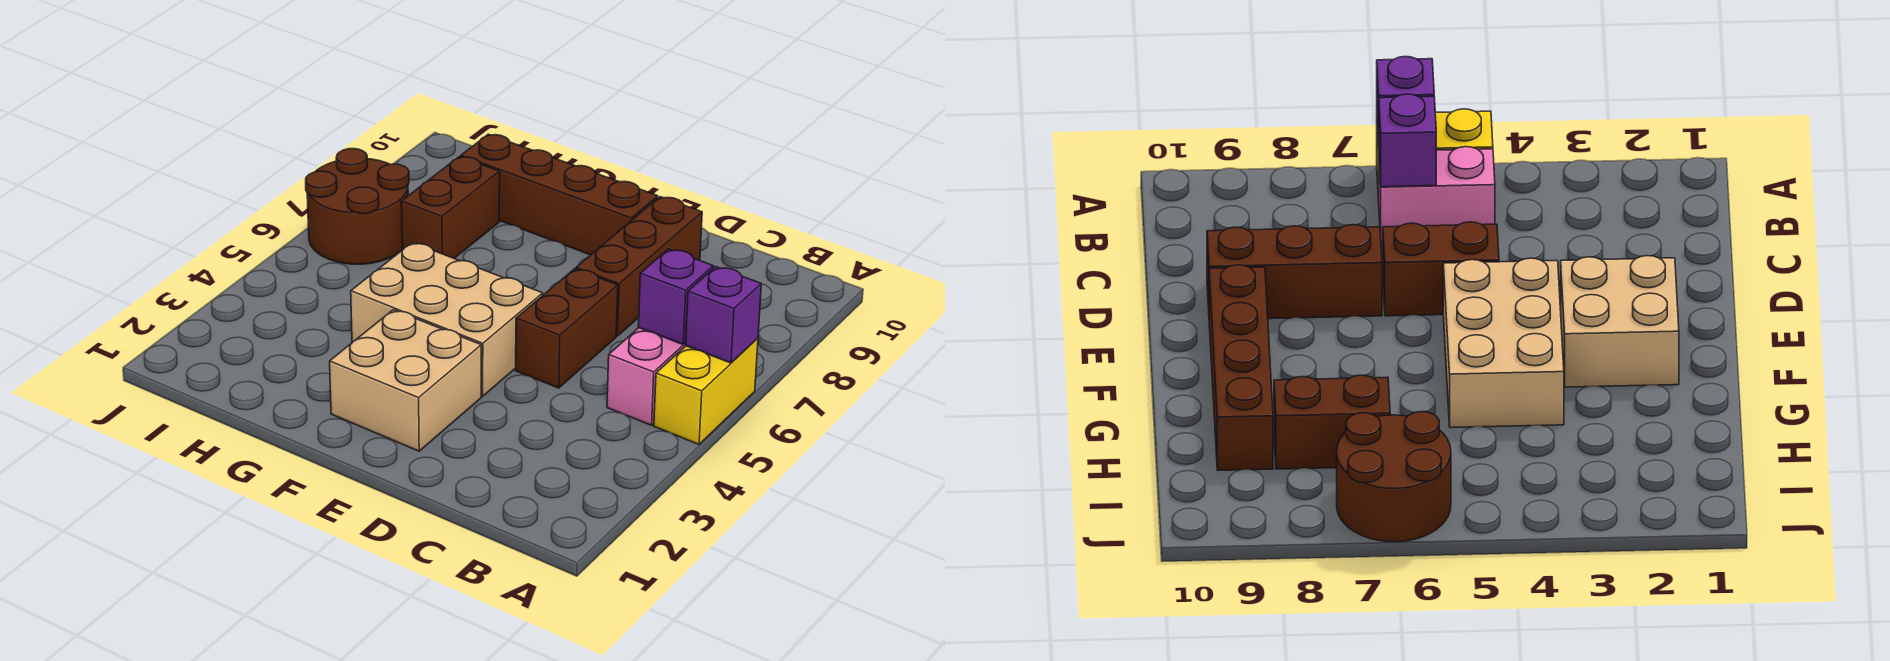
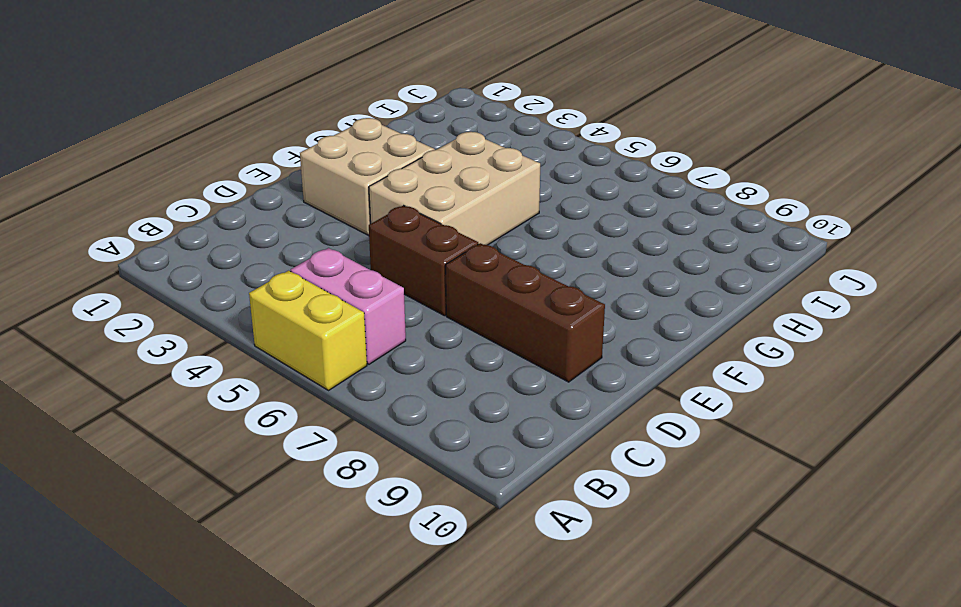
none -> brown 1x4 brick [461,134,658,255]
none -> brown 1x2 brick [401,157,500,258]

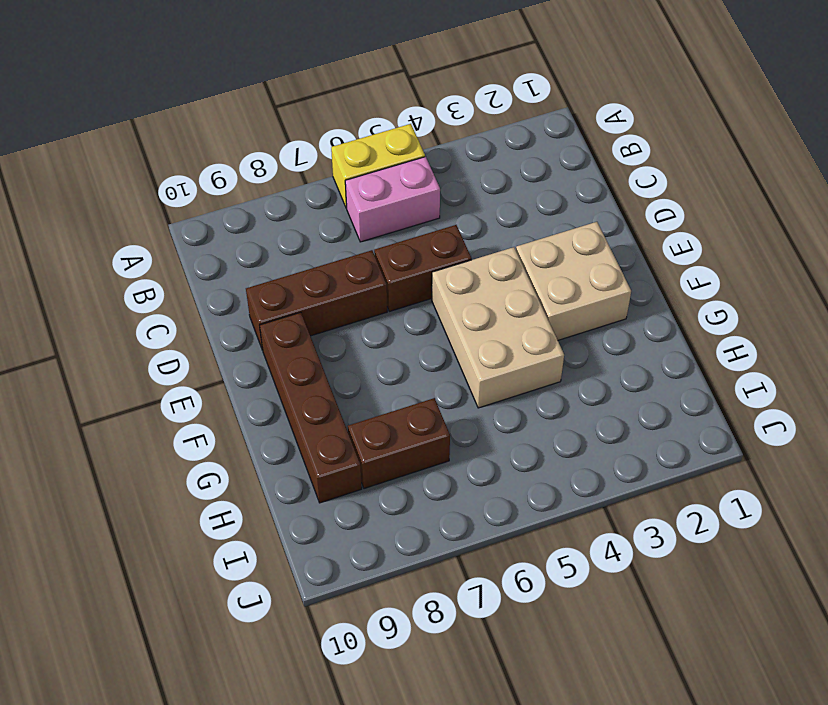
none -> brown 2x2 round brick [306,149,409,264]
none -> purple 1x1 brick [686,267,761,363]

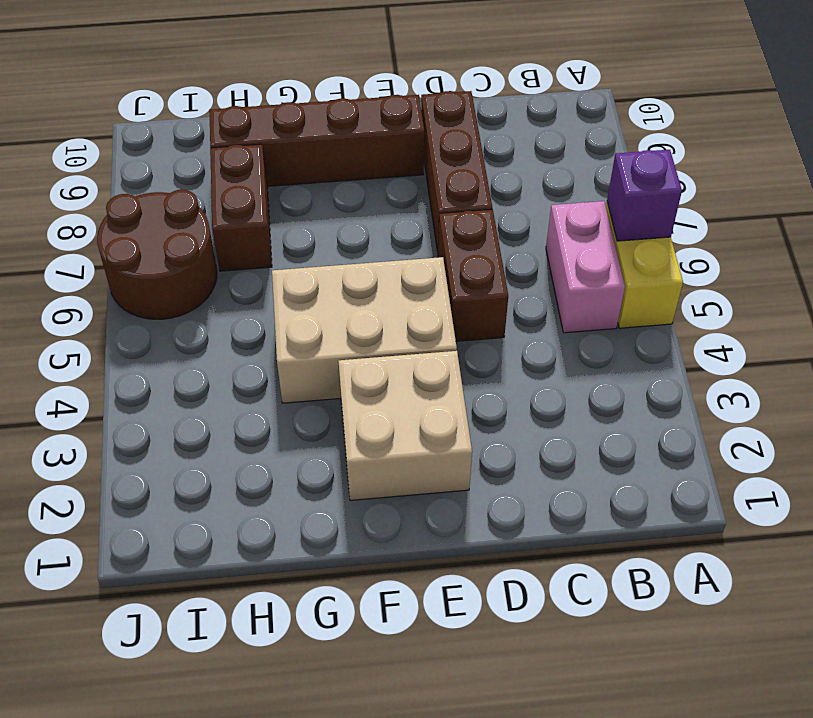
none -> purple 1x1 brick [638,249,713,344]

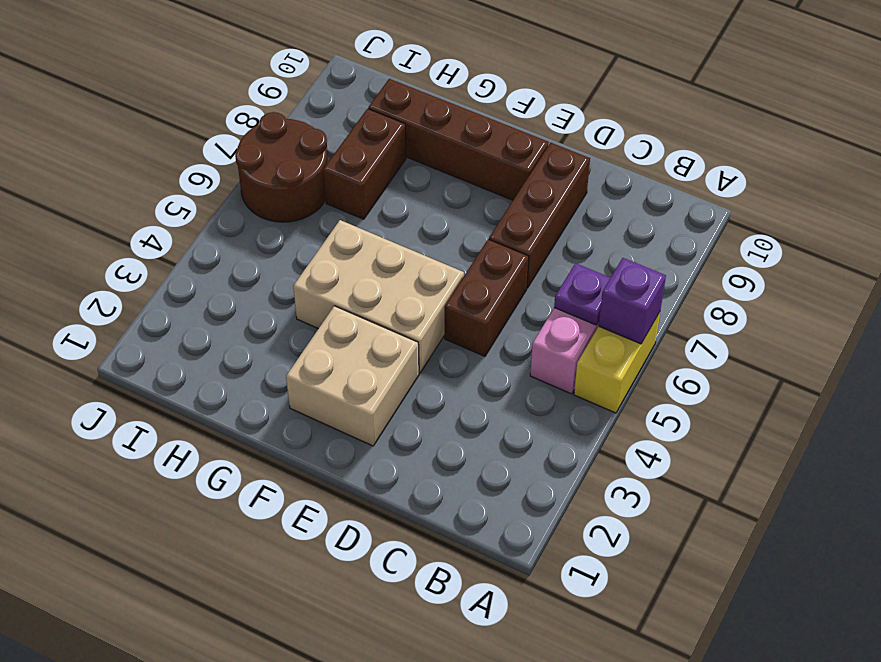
purple 1x1 plate [554,263,610,325] -> purple 1x1 brick [638,249,713,344]

